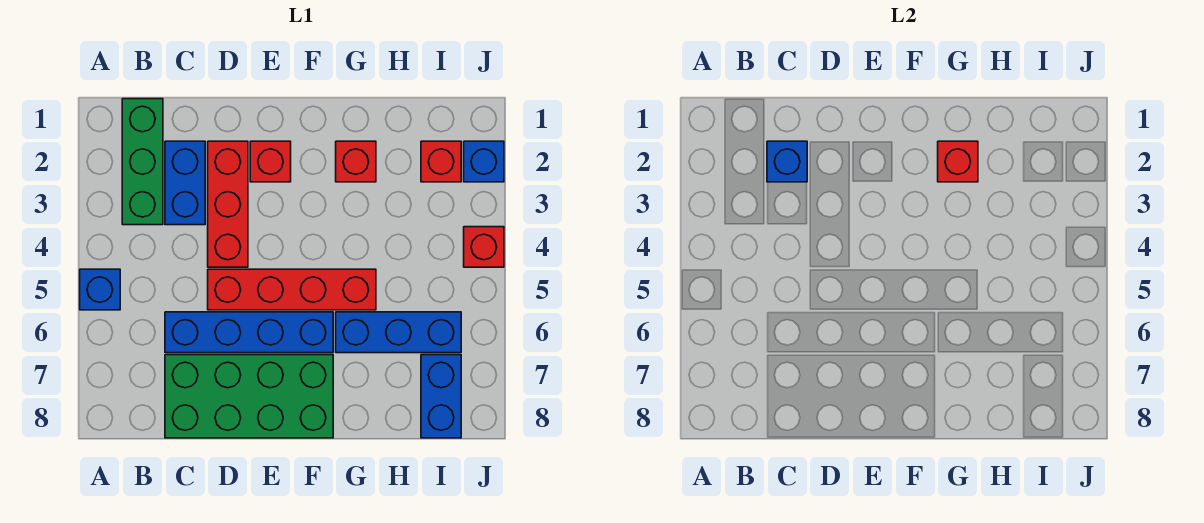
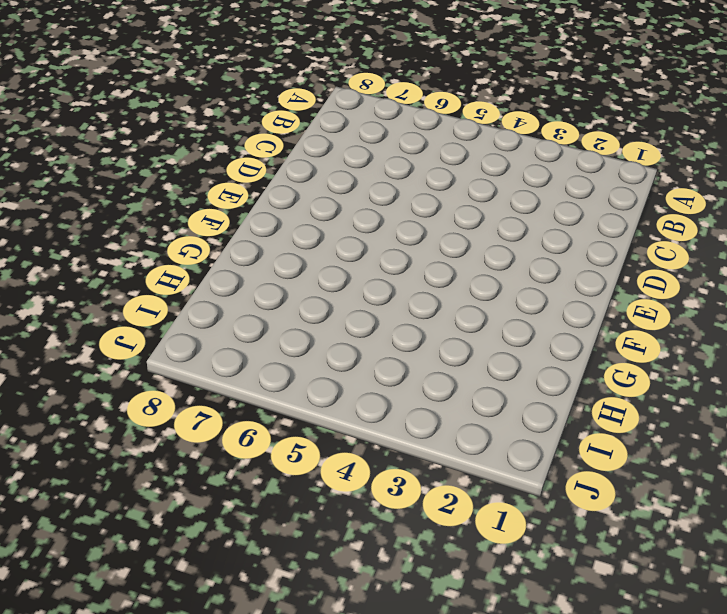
none -> blue 1x1 brick [80,269,120,310]
none -> green 1x3 brick [122,99,163,225]
none -> blue 1x2 brick [165,141,205,225]

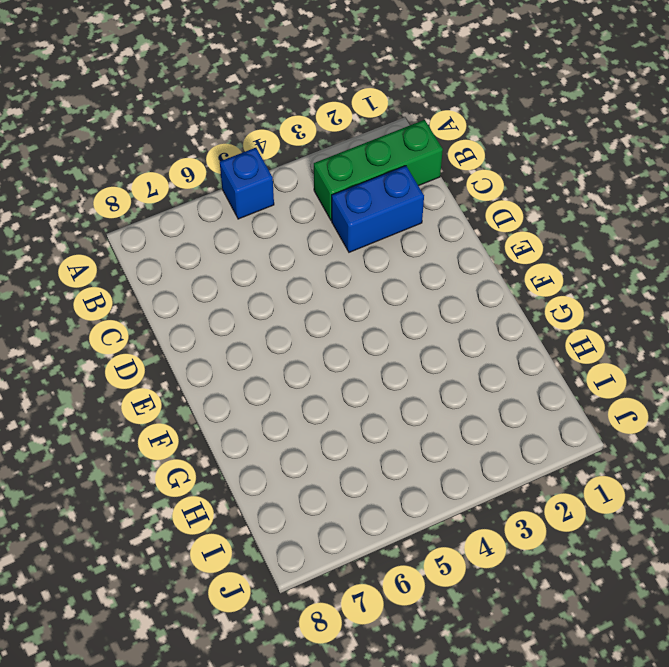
none -> blue 1x4 brick [165,312,333,353]
none -> green 2x4 brick [165,355,333,438]
none -> red 1x3 brick [208,141,248,267]

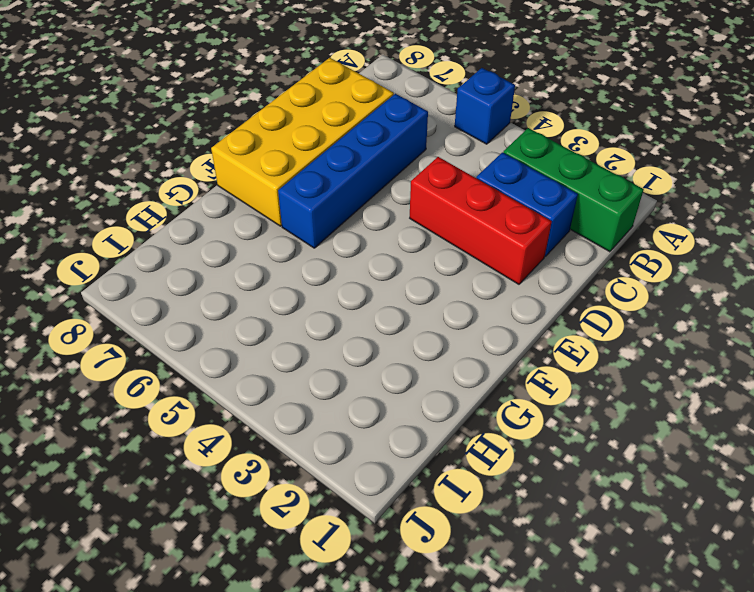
yellow 2x4 brick [211,58,394,226] -> green 2x4 brick [165,355,333,438]
none -> red 1x4 brick [208,269,376,310]
none -> red 1x1 brick [250,141,291,182]
none -> red 1x1 brick [336,141,376,182]

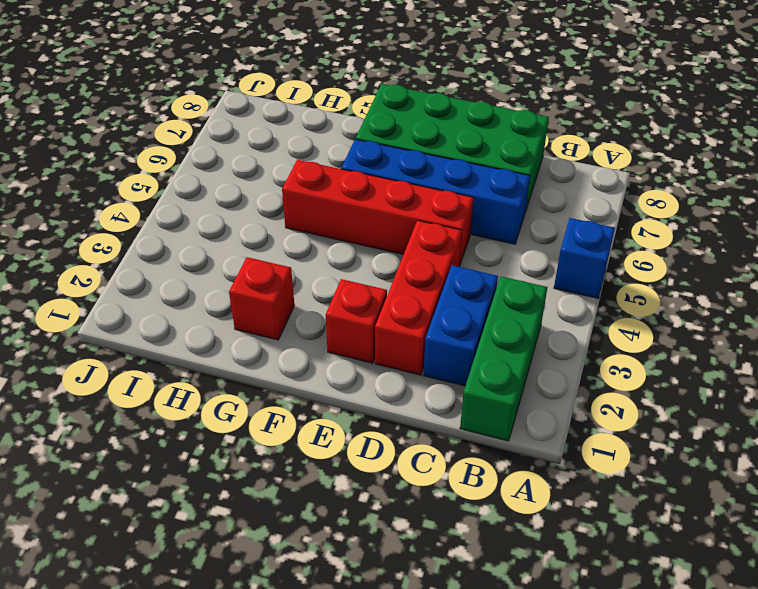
none -> blue 1x3 brick [336,312,461,353]
none -> red 1x1 brick [421,141,461,182]
none -> blue 1x2 brick [421,355,461,438]

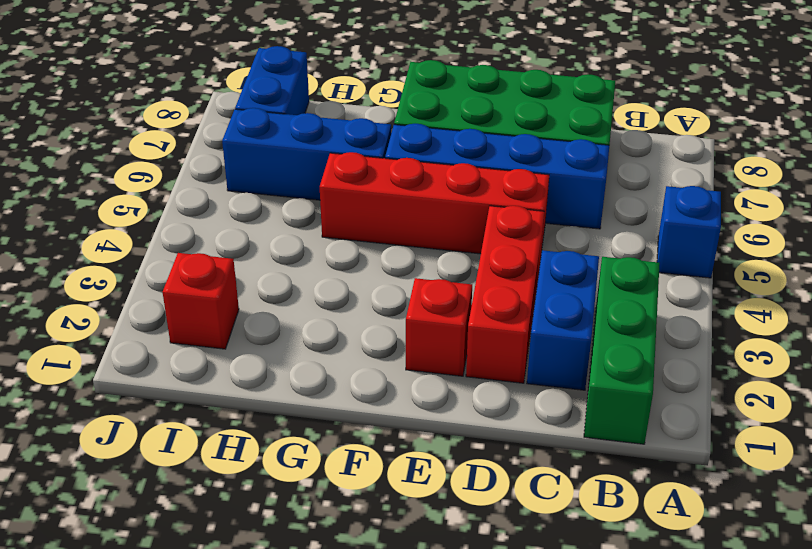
none -> red 1x1 brick [336,141,376,182]
none -> blue 1x1 brick [464,141,504,182]
none -> red 1x1 brick [464,227,504,267]

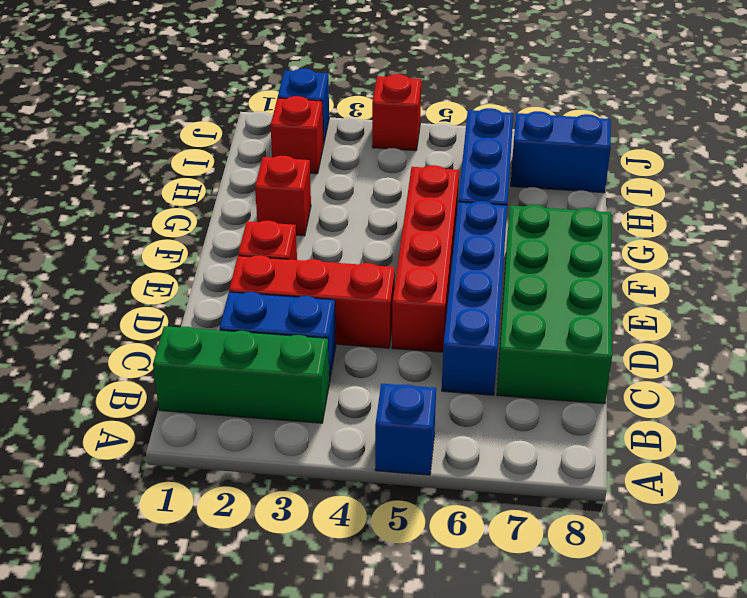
none -> blue 1x1 brick [767,141,807,182]
none -> red 1x1 brick [938,141,978,182]

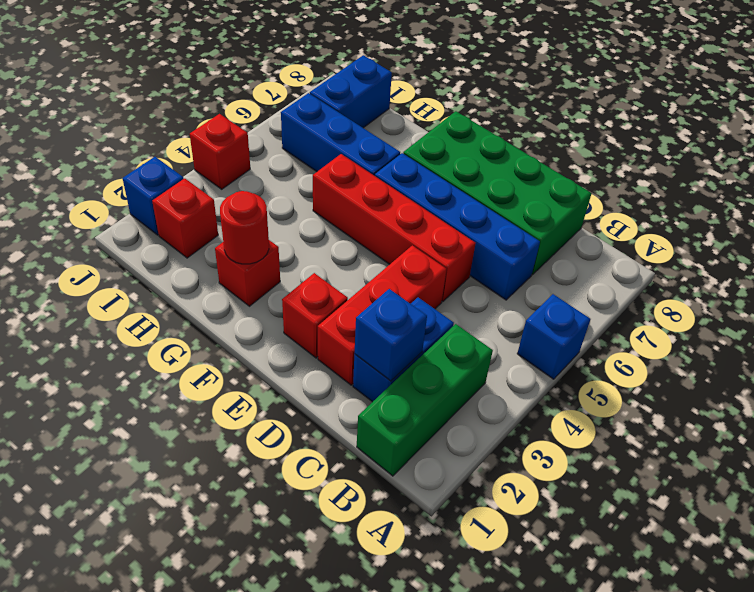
red 1x1 round brick [220,191,269,264] -> red 1x1 brick [938,141,978,182]

